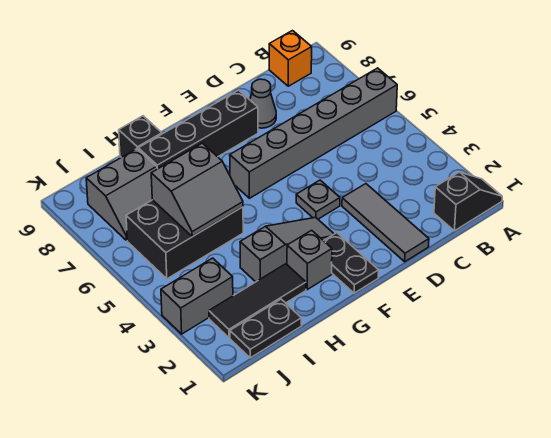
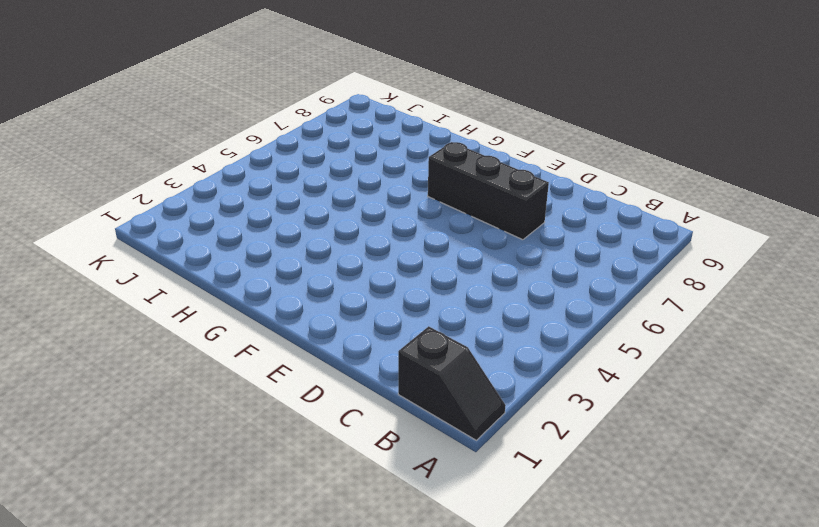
black 1x3 brick [428,142,549,240] -> none
none -> grey 1x6 brick [230,68,397,198]
none -> orange 1x1 brick [269,31,312,86]
none -> grey 1x3 tile [342,184,429,262]

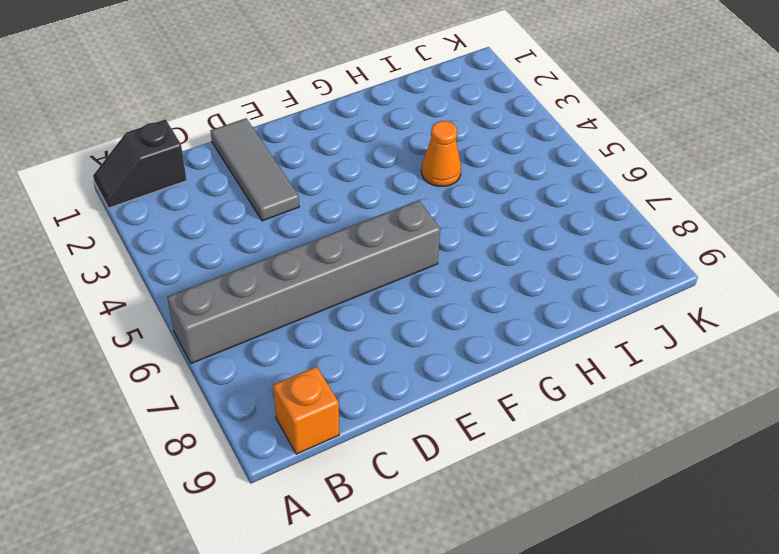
orange 1x1 cone [421,121,461,186] -> none
none -> grey 1x1 cone [250,79,276,128]
none -> grey 1x1 plate [296,180,340,219]
none -> black 1x4 brick [138,90,258,169]

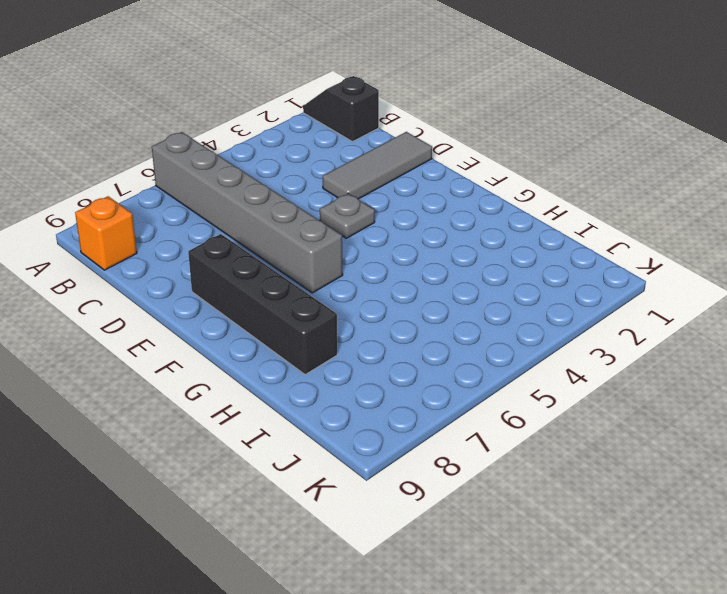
none -> grey 1x1 cone [250,79,276,128]
none -> black 1x2 plate [324,233,379,293]
none -> grey 1x3 slope [240,217,334,282]

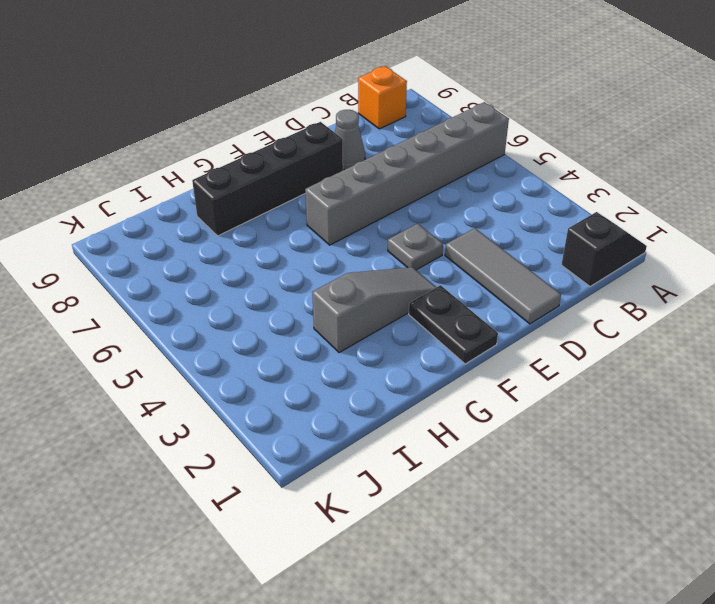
none -> grey 1x1 brick [287,230,332,290]
none -> black 1x3 tile [209,264,306,338]
none -> black 2x3 brick [126,200,243,279]

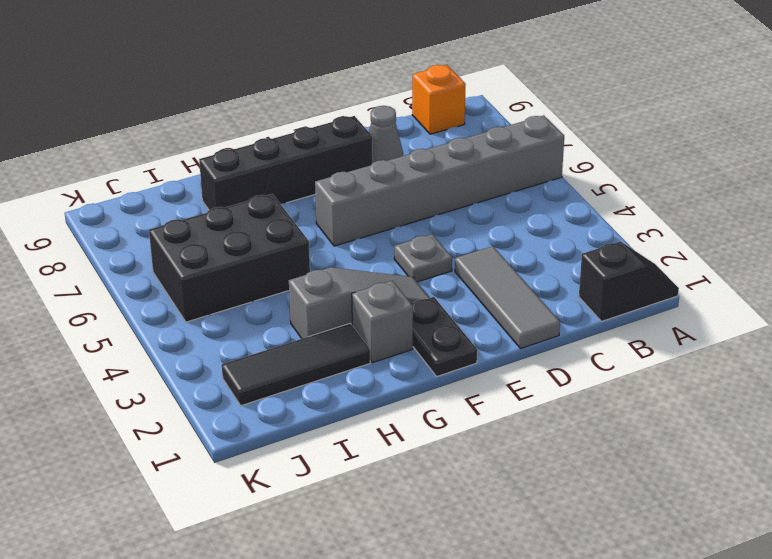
none -> black 1x1 brick [119,116,162,157]
none -> black 1x2 plate [230,299,301,358]
none -> grey 2x2 slope [86,149,158,241]

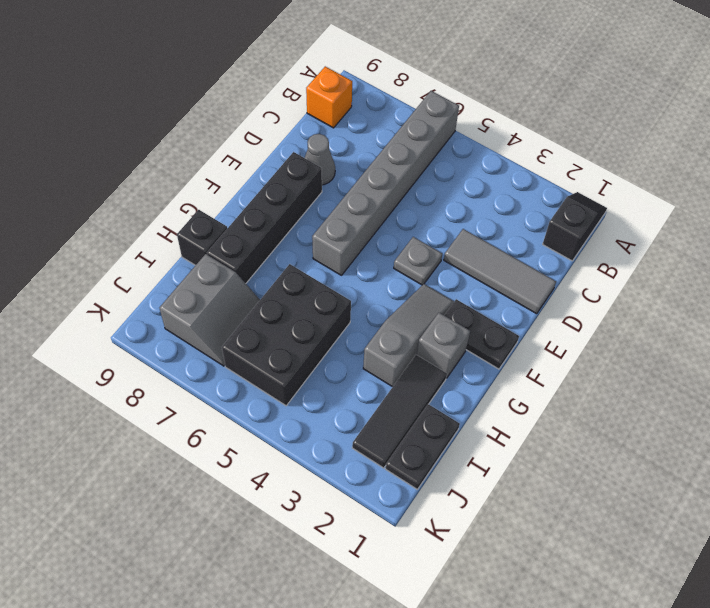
none -> grey 1x2 brick [161,258,233,334]
none -> grey 2x2 slope [151,143,243,237]

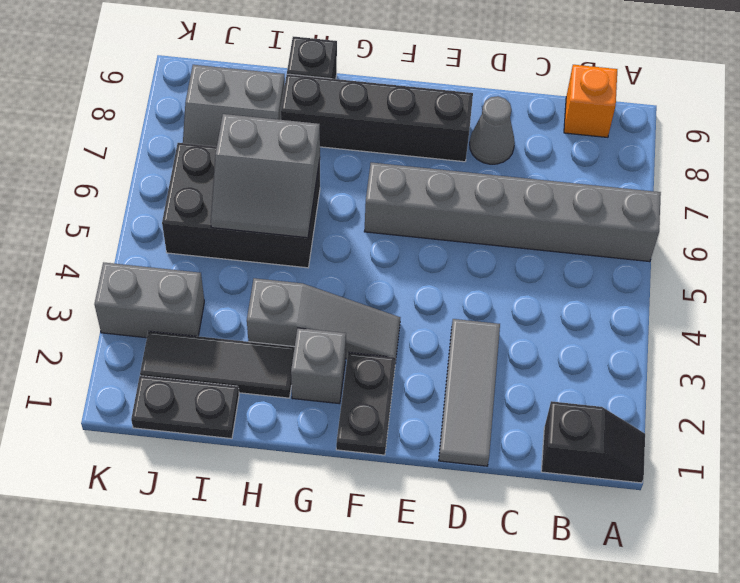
none -> grey 1x1 plate [296,180,340,219]

